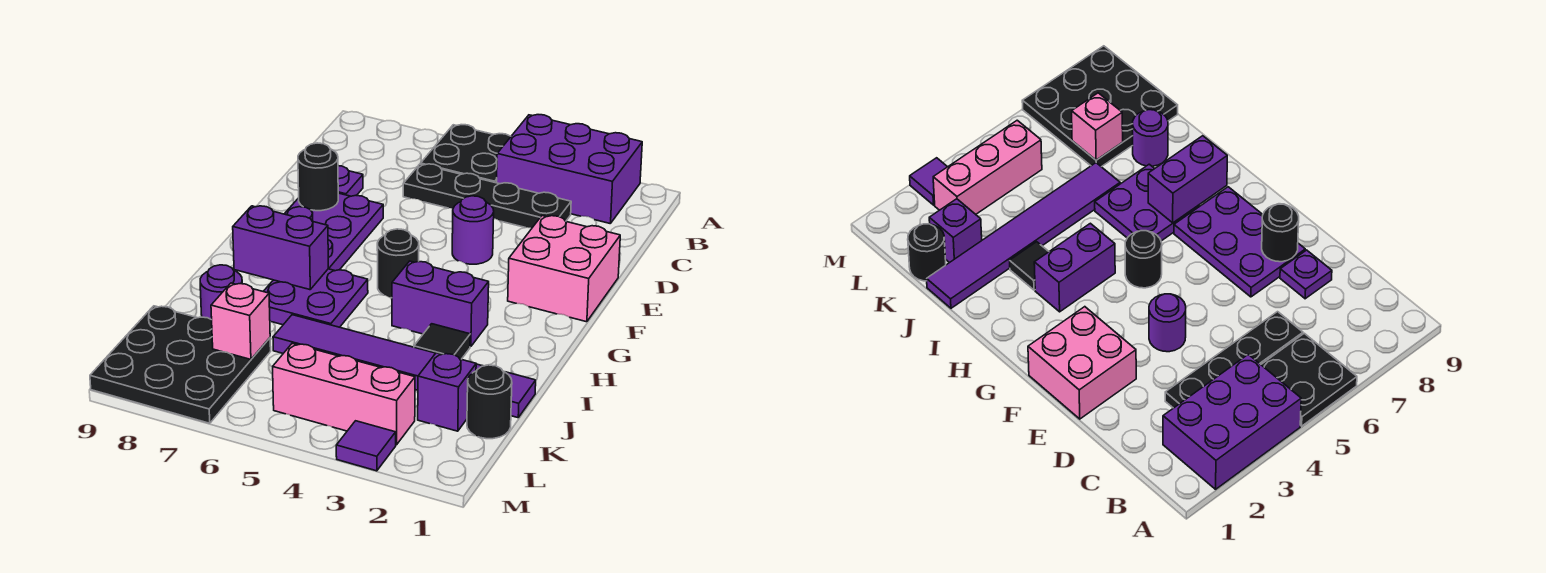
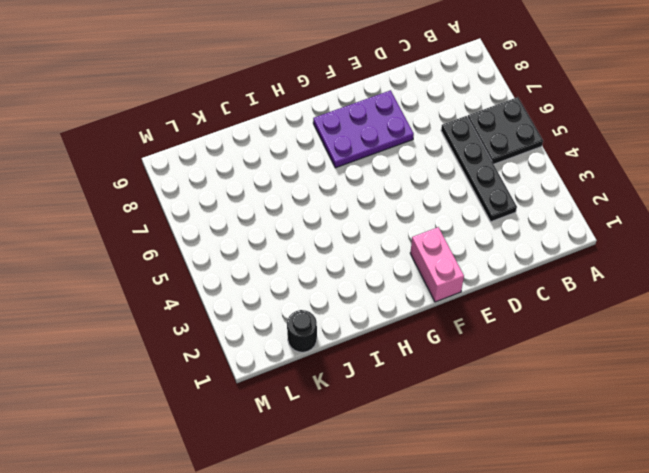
pink 1x2 brick [410,227,464,302] -> pink 2x2 brick [508,216,620,322]
none -> purple 2x3 brick [497,115,642,224]
none -> purple 1x1 plate [338,166,363,196]
none -> purple 1x1 round brick [452,196,494,264]

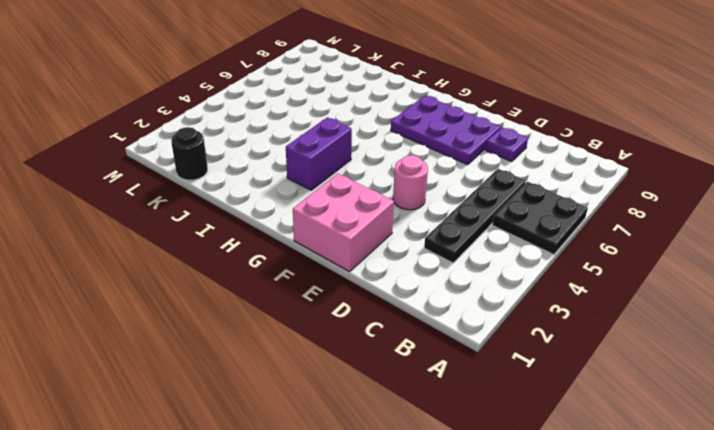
pink 1x1 round brick [393,155,428,210] -> purple 1x1 round brick [452,196,494,264]
none -> purple 2x3 brick [497,115,642,224]
none -> black 1x1 round brick [377,229,419,298]
none -> purple 2x2 plate [263,269,368,327]

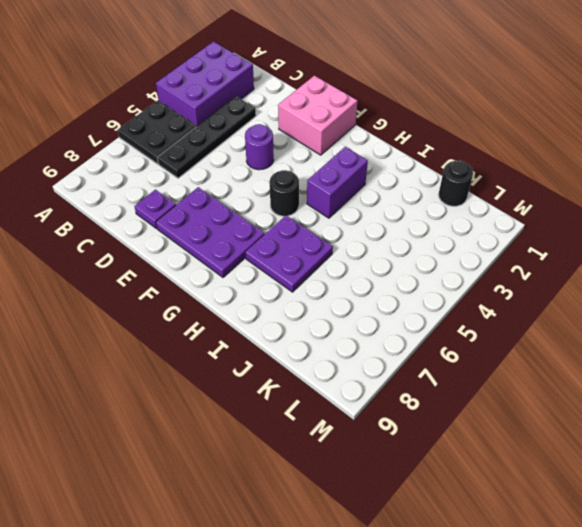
none -> black 1x1 tile [414,324,470,359]
none -> purple 1x6 tile [273,315,536,418]
none -> purple 1x1 round brick [200,265,242,320]

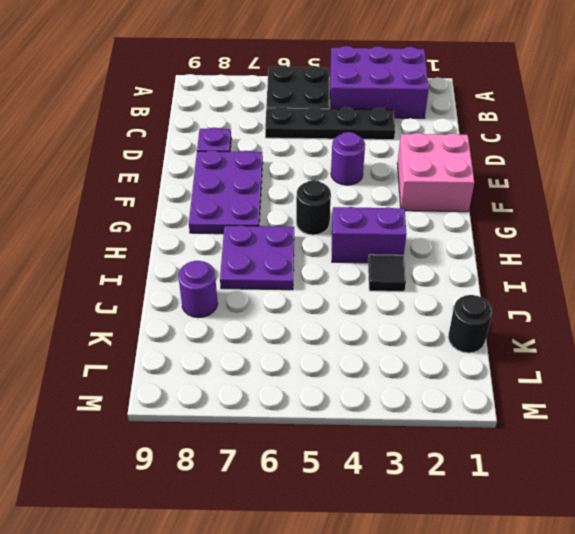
none -> purple 1x6 tile [273,315,536,418]
none -> purple 1x1 brick [418,353,476,431]
none -> black 3x3 plate [90,306,271,423]

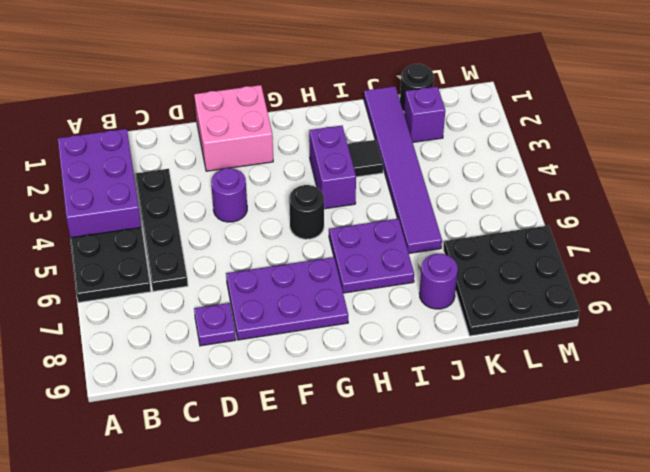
none -> pink 1x3 brick [273,343,415,445]
none -> purple 1x1 tile [336,421,396,471]
none -> black 1x1 round brick [298,143,338,211]

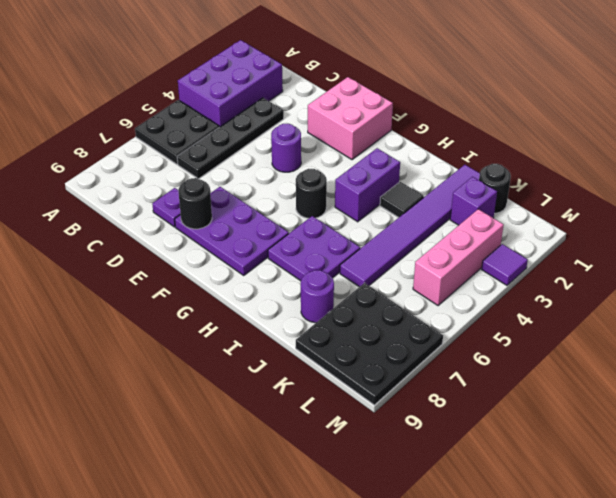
none -> purple 1x2 brick [233,206,328,290]
none -> pink 1x1 brick [211,283,270,359]

